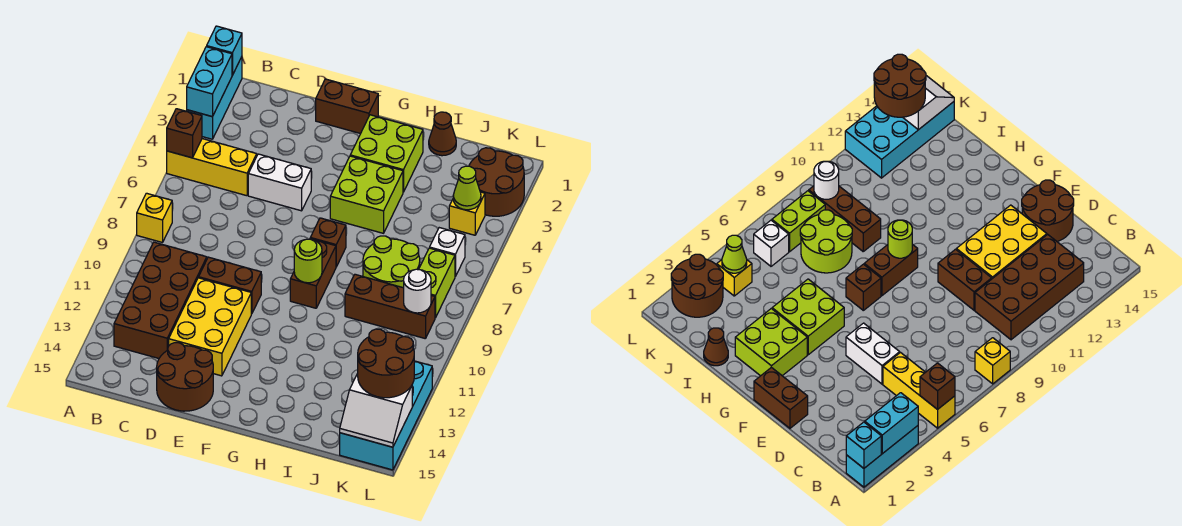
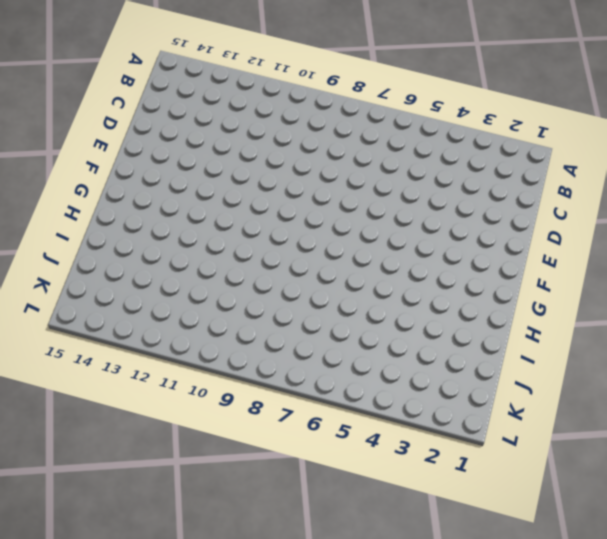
none -> cyan 1x3 brick [187,57,242,139]
none -> yellow 1x3 brick [167,139,257,196]
none -> yellow 1x1 brick [137,193,172,242]

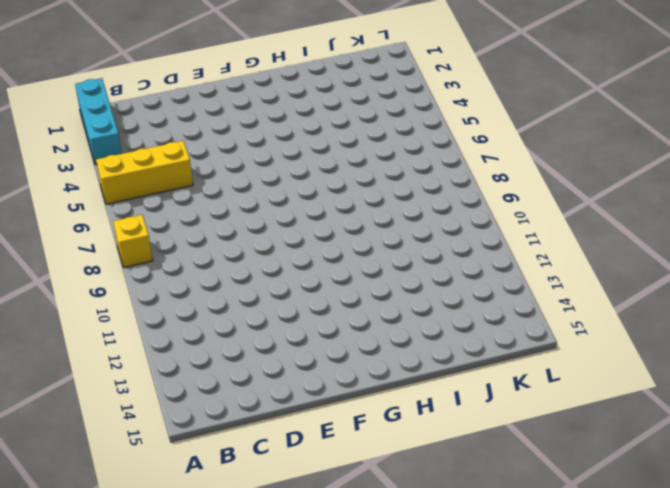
none -> brown 2x4 brick [114,242,207,358]
none -> white 1x2 brick [248,154,311,211]
none -> brown 1x2 brick [199,257,261,314]

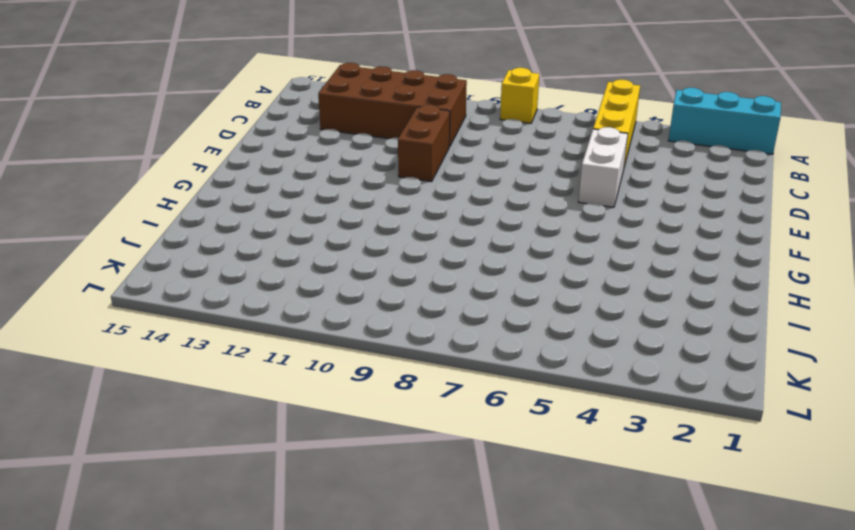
none -> yellow 2x3 brick [169,278,251,376]
none -> brown 2x2 round brick [157,343,213,411]
none -> brown 1x2 brick [316,79,378,134]

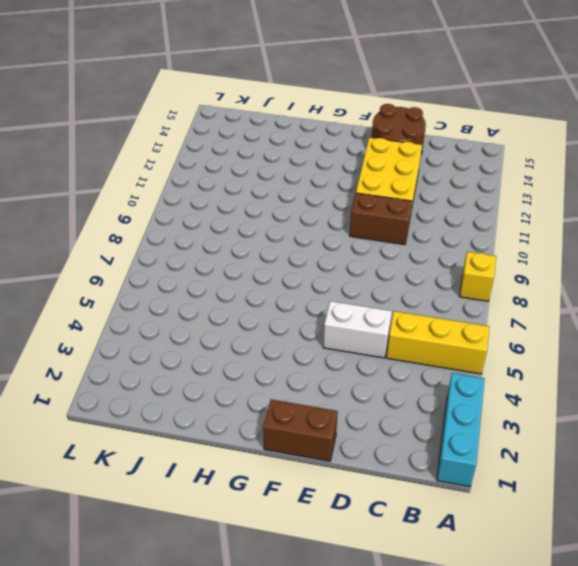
none -> brown 2x4 brick [114,242,207,358]
none -> lime 2x2 brick [350,115,423,192]
none -> lime 2x2 brick [330,156,403,233]

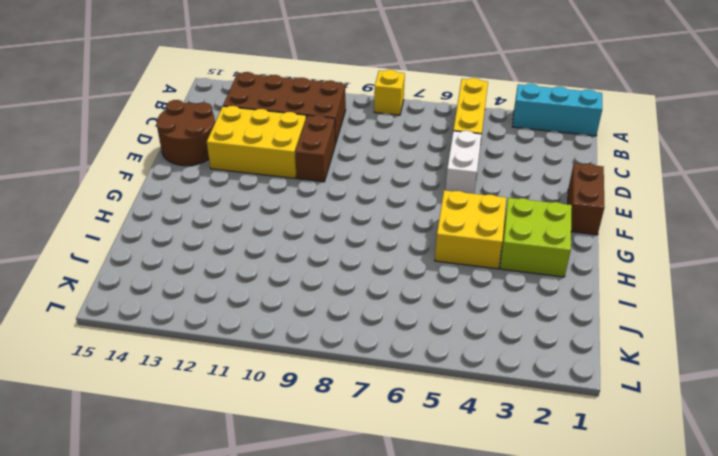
yellow 2x2 brick [435,190,506,269] -> lime 2x2 brick [330,156,403,233]
none -> brown 1x1 brick [310,218,346,267]
none -> brown 1x2 brick [290,239,336,308]
none -> brown 1x1 cone [429,112,456,156]

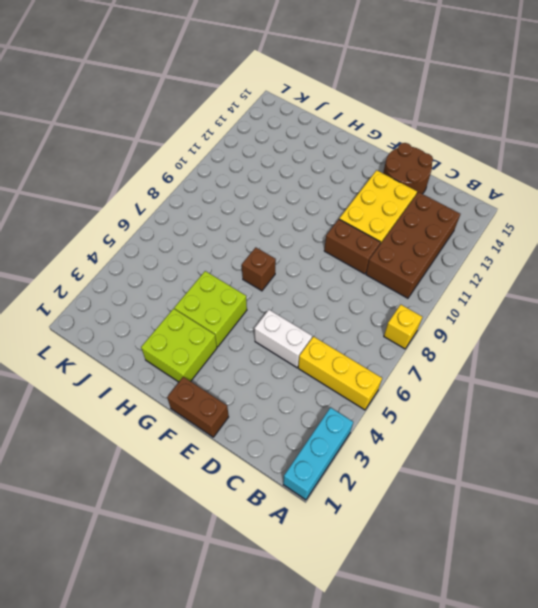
none -> brown 1x2 brick [290,239,336,308]
none -> brown 1x1 cone [429,112,456,156]
none -> lime 2x2 round brick [363,236,420,288]

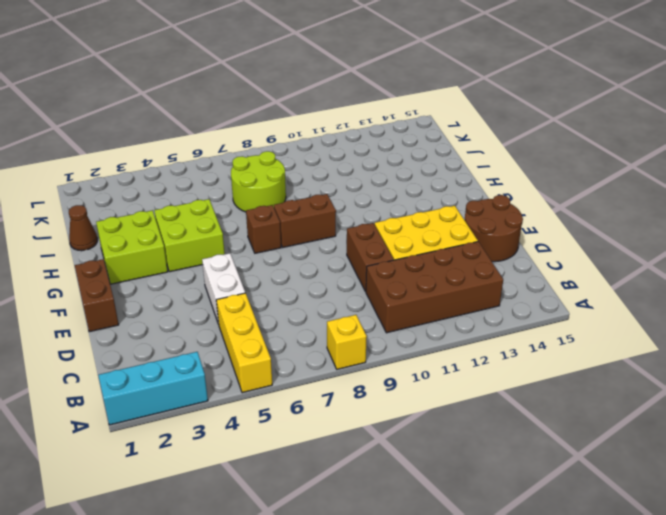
none -> brown 1x3 brick [345,274,435,339]
none -> brown 2x2 round brick [469,148,524,216]
none -> yellow 1x1 brick [449,192,485,235]

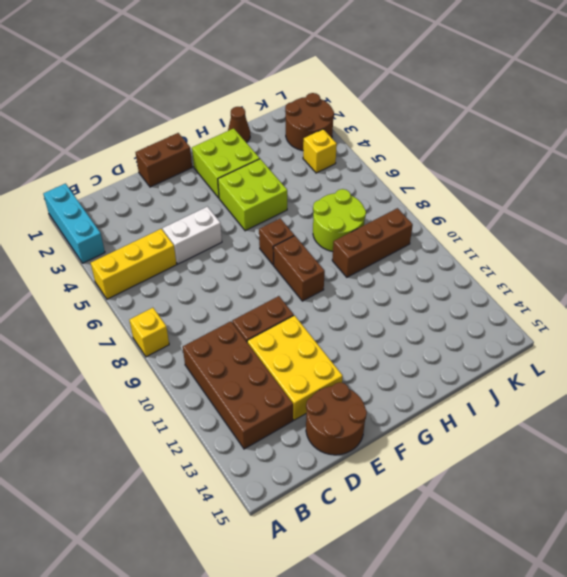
none -> white 1x1 brick [430,228,465,276]
none -> lime 1x2 brick [419,248,455,318]
none -> cyan 2x4 brick [340,361,432,470]

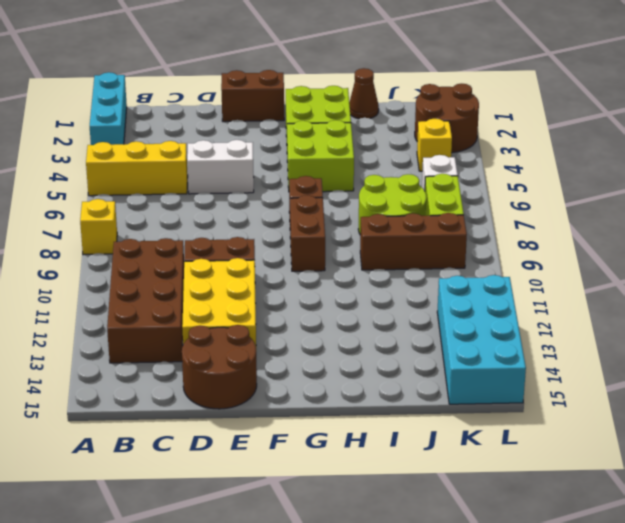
none -> cyan 1x1 brick [207,26,242,75]
none -> cyan 1x2 brick [187,47,232,117]
none -> brown 1x1 brick [167,109,202,158]

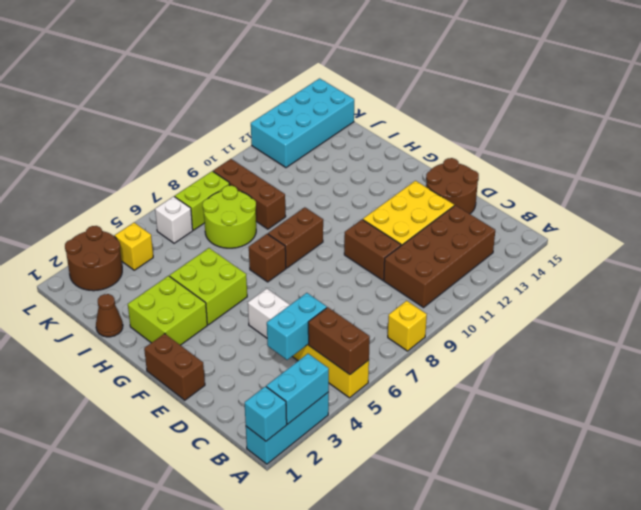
brown 1x2 brick [308,307,370,375] -> brown 1x1 brick [167,109,202,158]
cyan 1x2 brick [267,293,327,360] -> none
none -> lime 1x1 round brick [294,239,322,283]
none -> lime 1x1 cone [453,166,481,210]
none -> white 1x1 round brick [404,269,431,313]

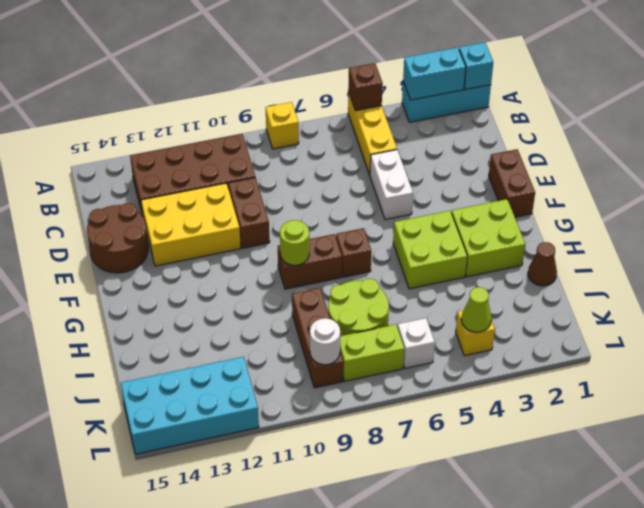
none -> brown 2x2 round brick [469,148,524,216]
none -> white 2x2 slope [340,374,412,447]
none -> brown 2x2 round brick [358,329,414,398]

